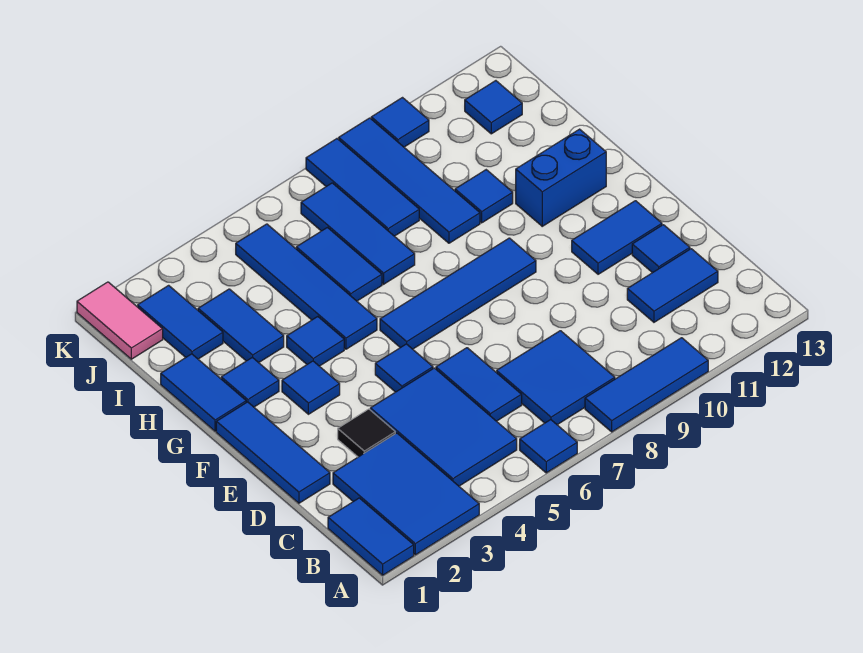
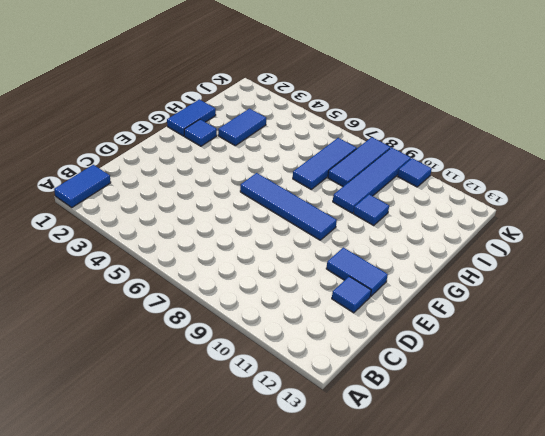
none -> blue 2x3 tile [333,433,479,555]
none -> blue 1x1 tile [520,420,577,473]
none -> blue 1x3 tile [585,338,708,432]
none -> blue 2x3 tile [370,368,517,486]

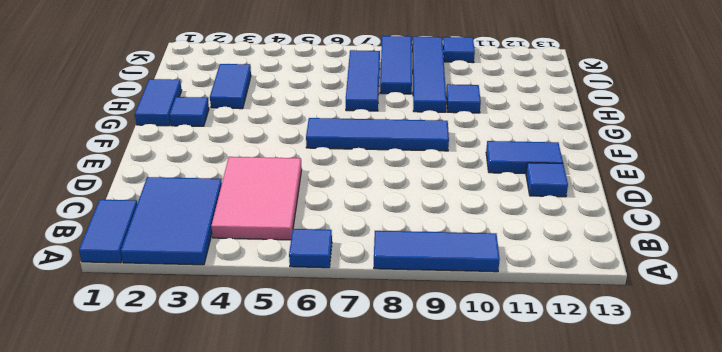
pink 2x3 tile [211,157,302,240] -> blue 2x3 tile [370,368,517,486]
none -> blue 2x2 tile [497,331,615,425]
none -> blue 1x2 tile [436,348,522,421]
none -> blue 1x2 tile [627,249,718,322]
none -> blue 1x3 tile [216,402,330,503]

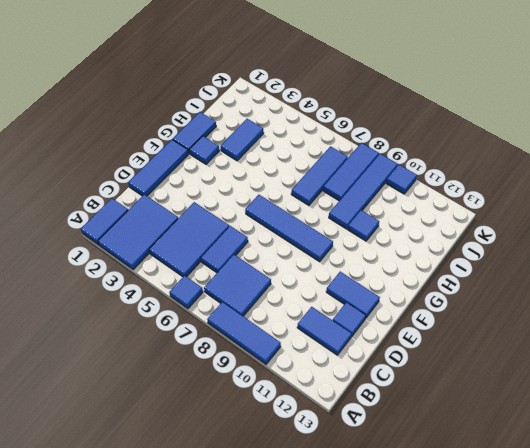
none -> black 1x1 tile [338,409,395,457]
none -> blue 1x1 tile [375,344,433,392]
none -> blue 1x1 tile [282,361,340,414]
none -> blue 1x1 tile [287,317,344,366]

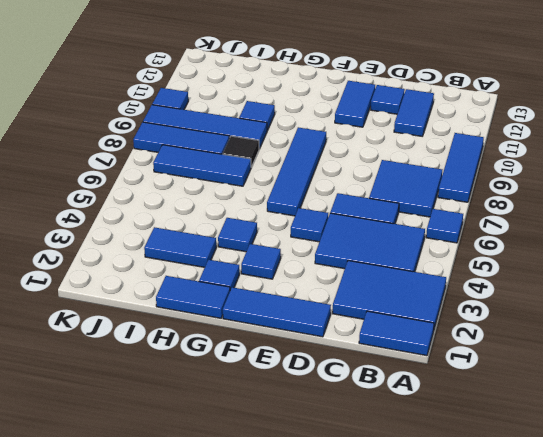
black 1x1 tile [223,136,259,167] -> black 1x1 tile moved to [338,409,395,457]
none -> blue 1x4 tile [236,224,377,349]
none -> blue 1x2 brick [516,129,606,226]
none -> blue 1x2 tile [296,228,382,301]
none -> blue 1x2 tile [138,285,223,359]

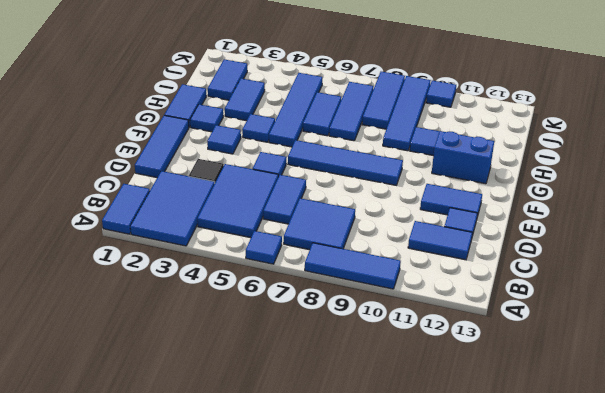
none -> pink 1x2 tile [77,282,163,359]
none -> blue 1x1 tile [465,81,522,134]

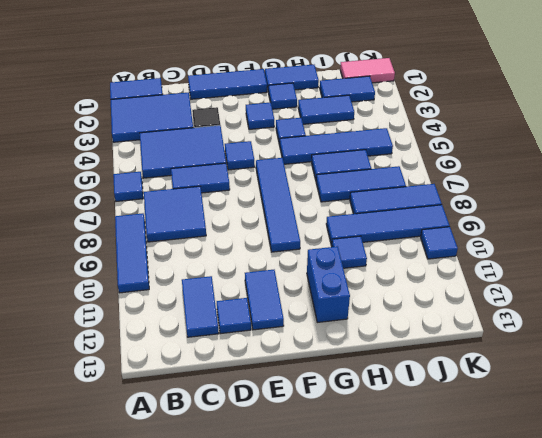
none -> blue 1x1 tile [465,81,522,134]

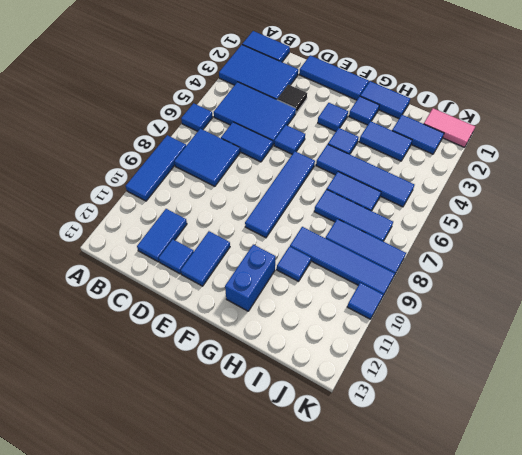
none -> blue 1x1 tile [465,81,522,134]

